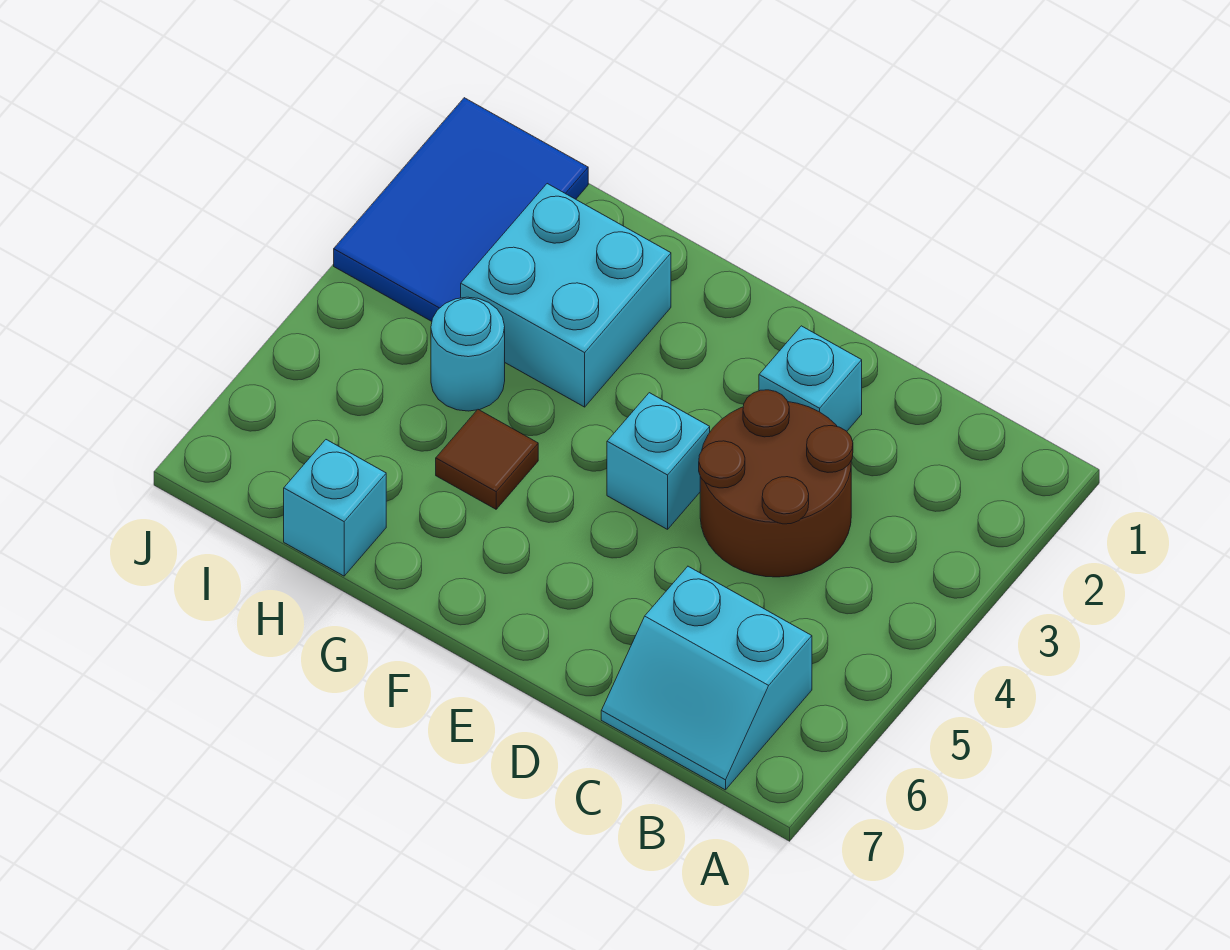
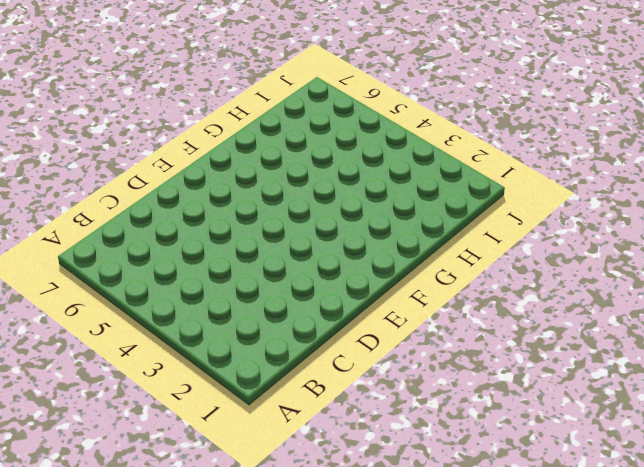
none -> cyan 2x2 slope [601,566,812,790]
none -> brown 2x2 round brick [699,390,853,577]

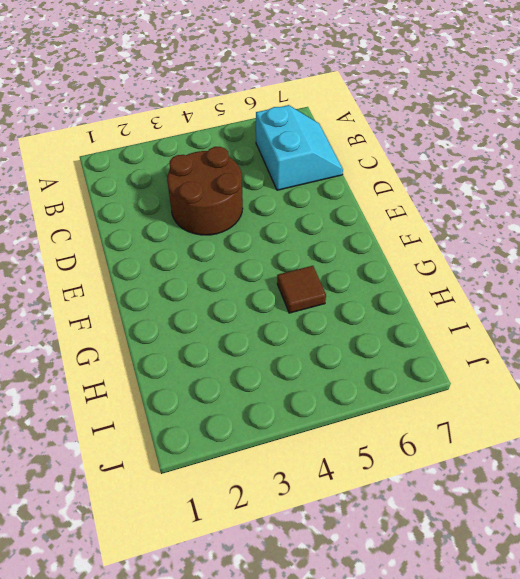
none -> cyan 1x1 brick [759,326,862,431]
none -> cyan 1x1 brick [607,393,710,529]

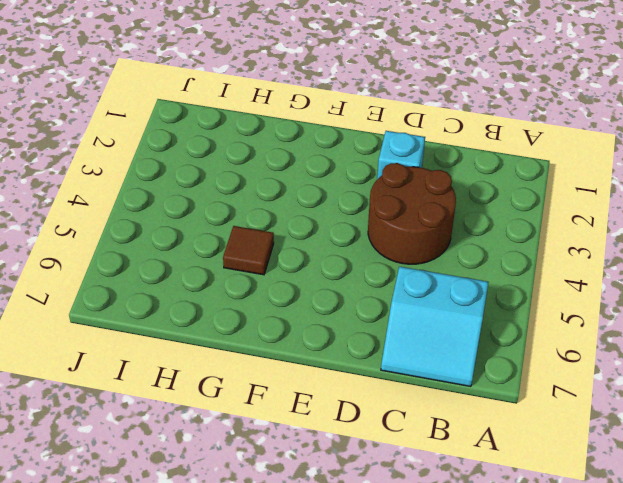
none -> cyan 1x1 brick [607,393,710,529]
none -> cyan 2x2 brick [461,184,671,407]

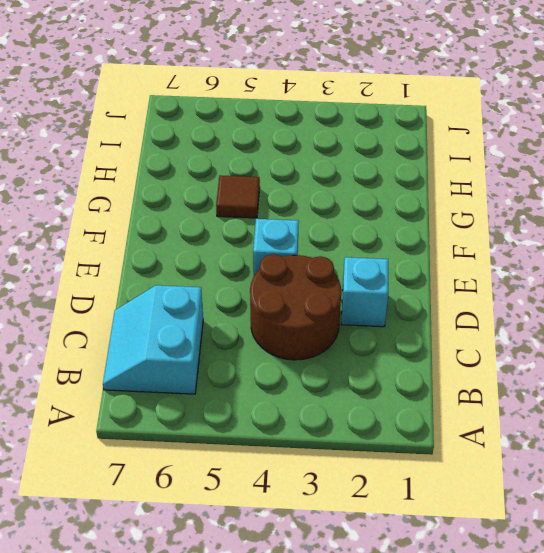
none -> cyan 2x2 brick [461,184,671,407]
none -> cyan 1x1 round brick [431,297,505,411]

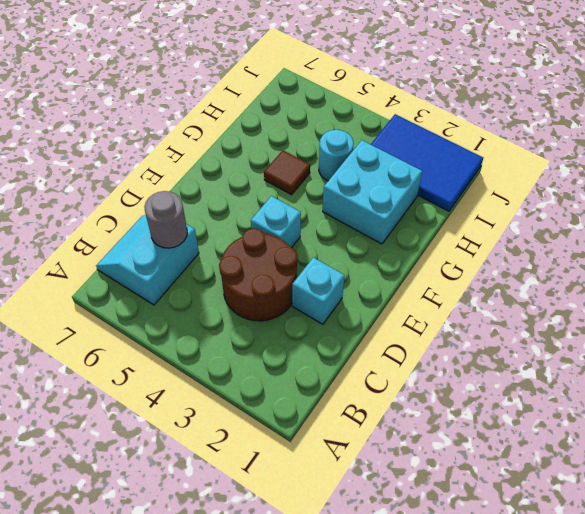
grey 1x1 round brick [144,191,187,248] -> none
none -> cyan 1x1 brick [284,440,386,576]

